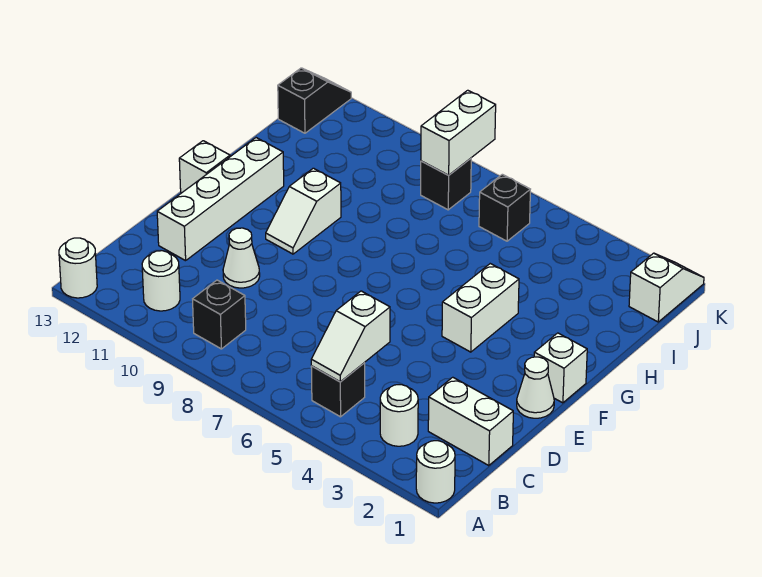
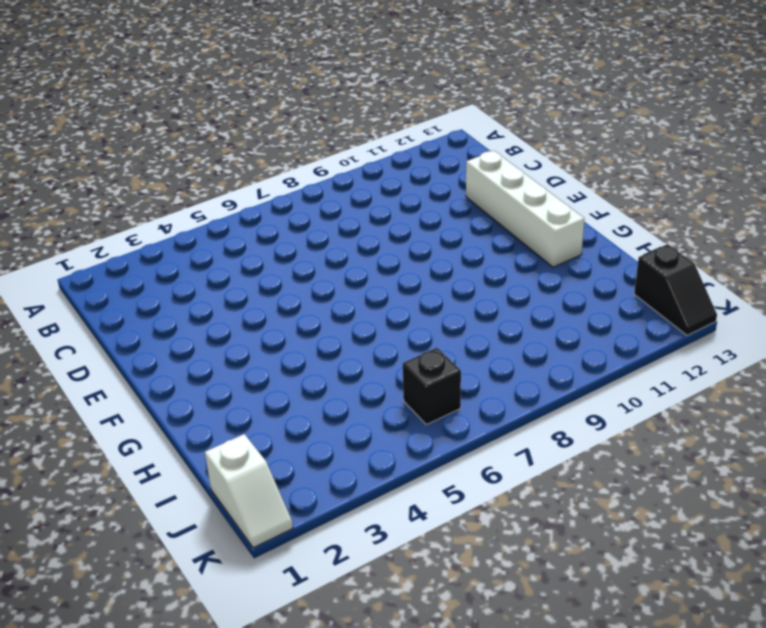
none -> white 1x1 round brick [416,441,455,503]
none -> white 1x1 round brick [59,238,97,298]
none -> white 1x1 round brick [380,385,418,446]

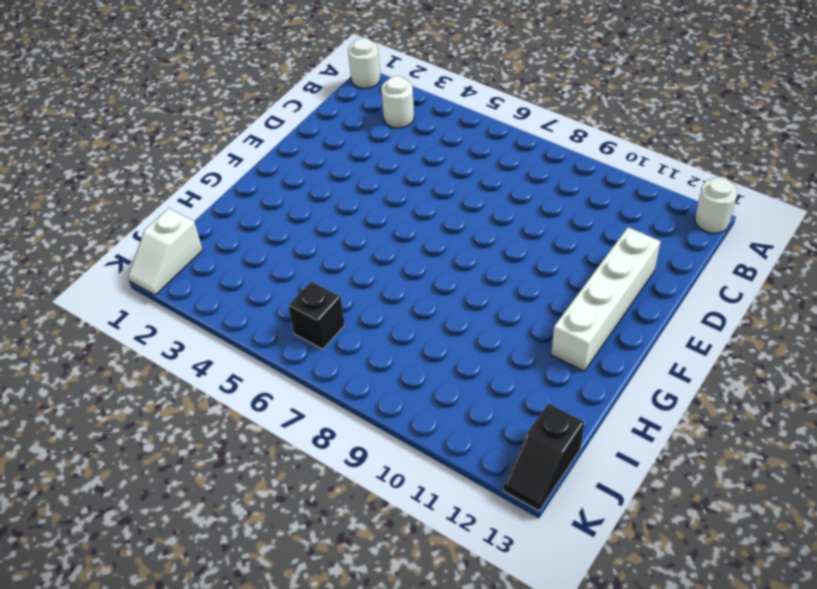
none -> black 1x1 brick [311,363,365,417]
none -> black 1x1 brick [193,280,246,349]
none -> white 1x1 round brick [142,251,180,311]

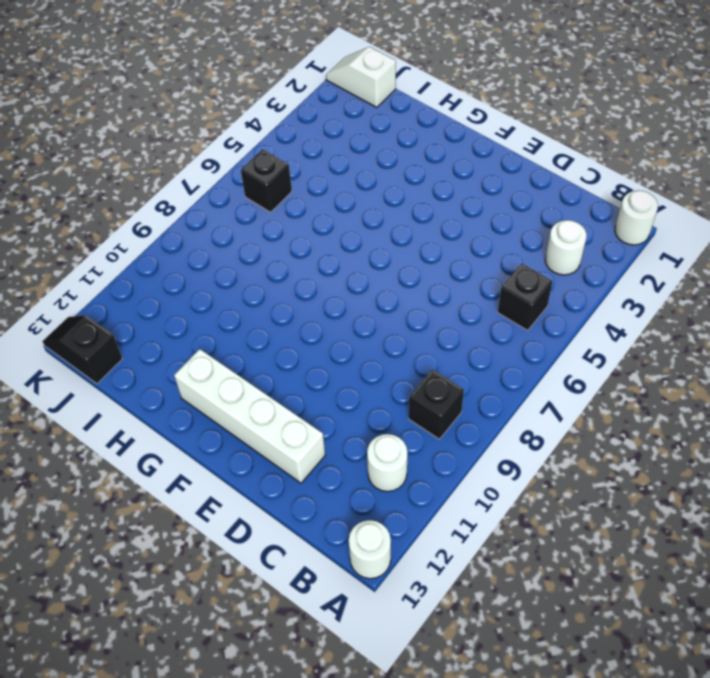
none -> white 1x2 brick [428,377,513,466]
none -> white 1x1 cone [223,228,260,288]
none -> white 1x1 cone [517,357,554,418]

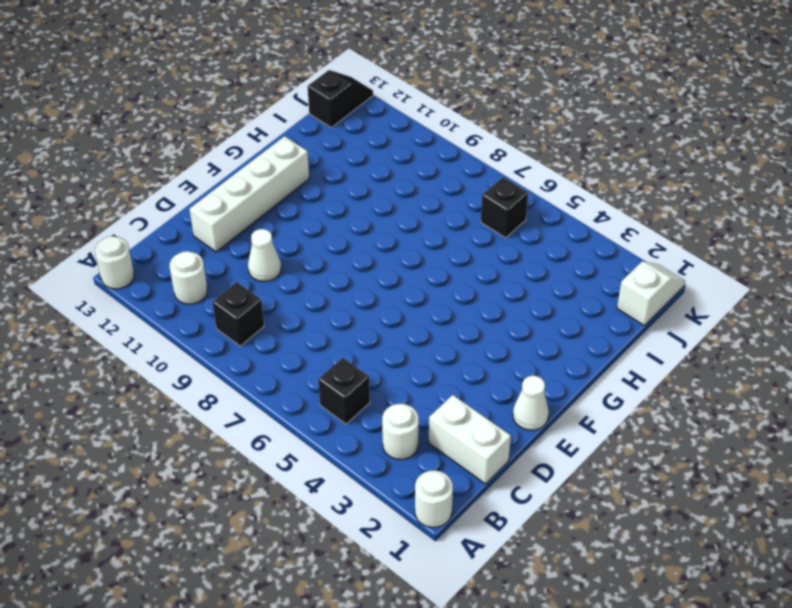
none -> white 1x1 brick [534,333,587,403]
none -> white 1x2 brick [442,264,519,352]
none -> white 1x2 slope [266,168,341,254]

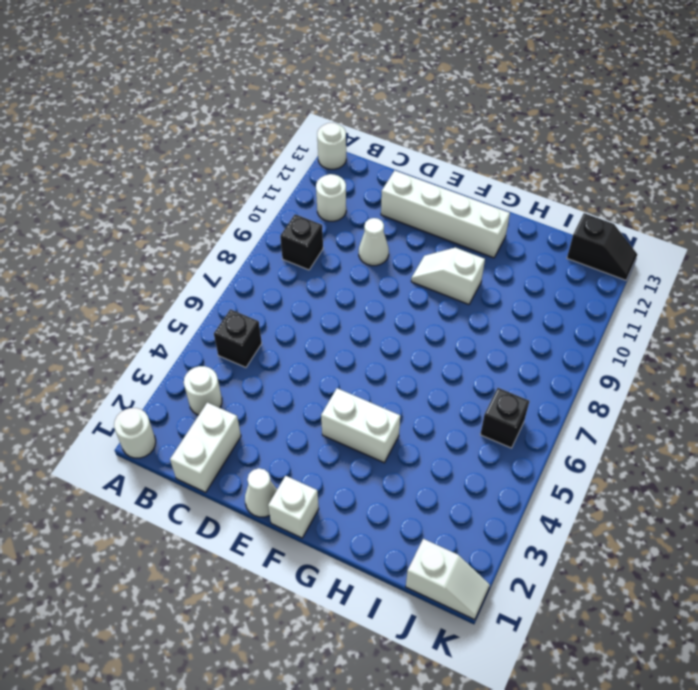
none -> white 1x1 brick [179,141,230,193]
none -> black 1x1 brick [421,158,471,210]
none -> white 1x2 slope [311,291,390,382]

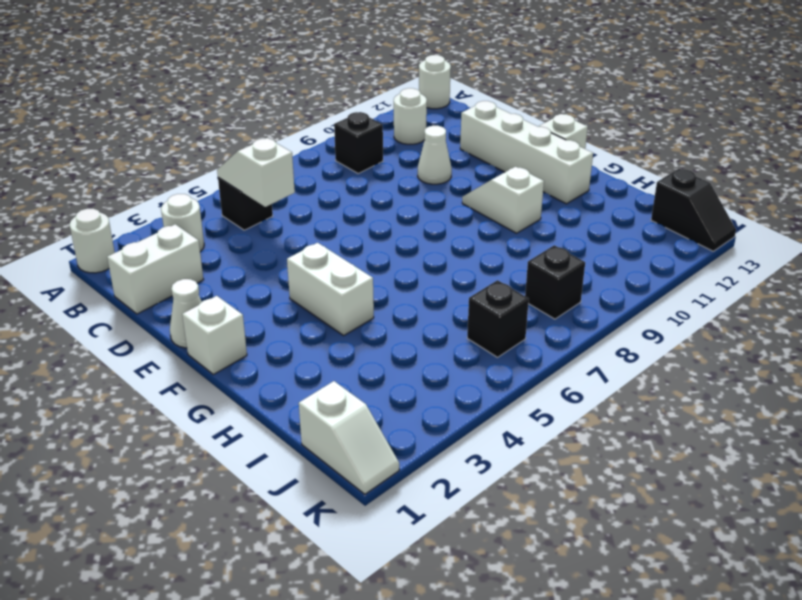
none -> white 1x2 brick [421,90,496,175]

